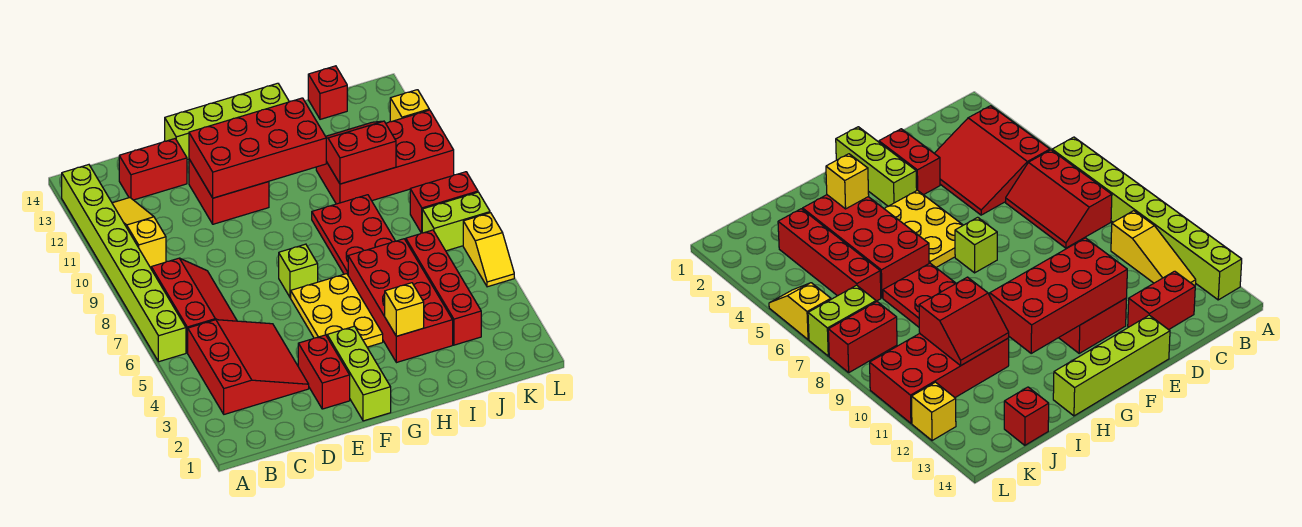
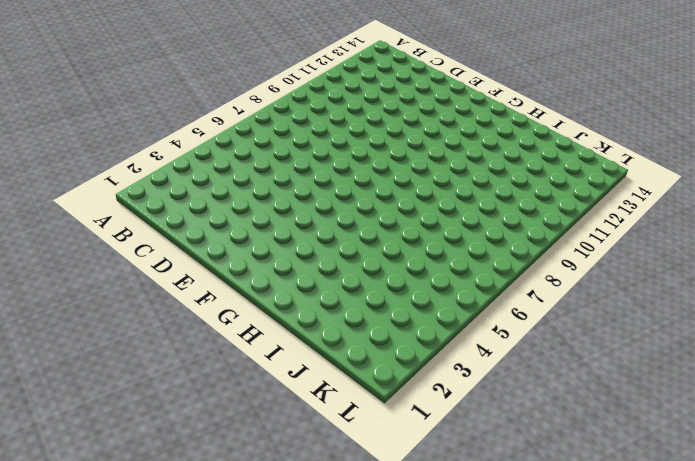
none -> lime 1x8 brick [62,165,186,362]
none -> red 3x3 slope [188,320,309,414]
none -> red 2x3 slope [151,258,237,353]

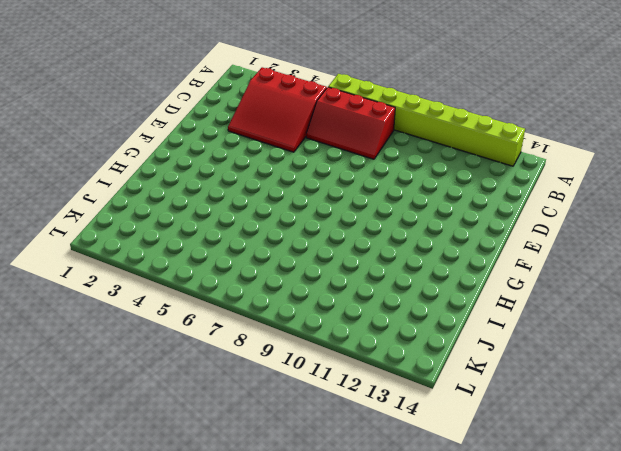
none -> yellow 1x3 slope [112,198,166,267]
none -> red 1x2 brick [119,139,187,200]
none -> red 1x2 brick [298,335,350,409]

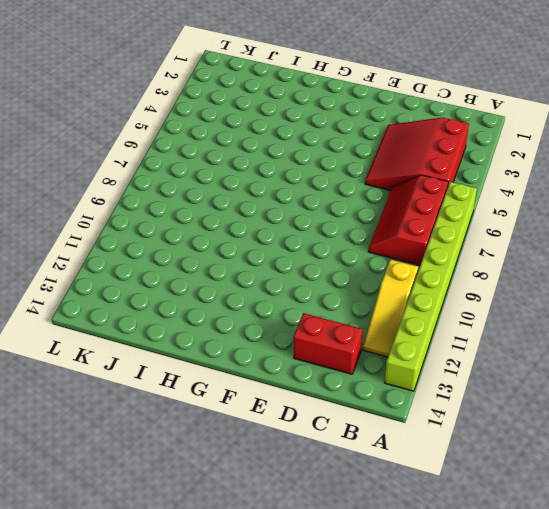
none -> red 1x2 brick [298,335,350,409]
none -> red 2x2 brick [189,159,269,224]
none -> lime 1x4 brick [165,83,289,160]

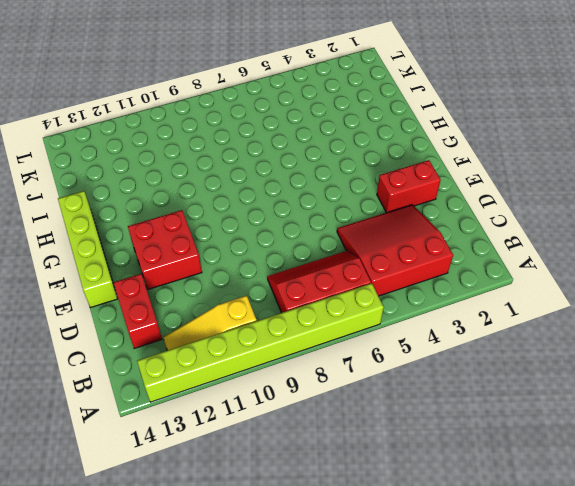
none -> lime 1x3 brick [327,326,391,421]
none -> yellow 2x3 plate [291,274,383,347]
none -> lime 1x1 brick [279,244,318,298]

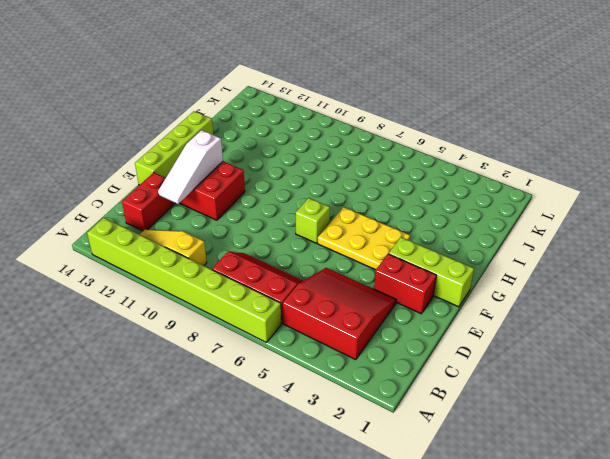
white 1x3 slope [158,130,223,204] -> red 2x4 brick [189,98,326,198]
none -> red 2x4 brick [348,239,453,363]
none -> red 2x3 plate [312,195,395,274]
none -> red 2x4 brick [316,110,454,204]

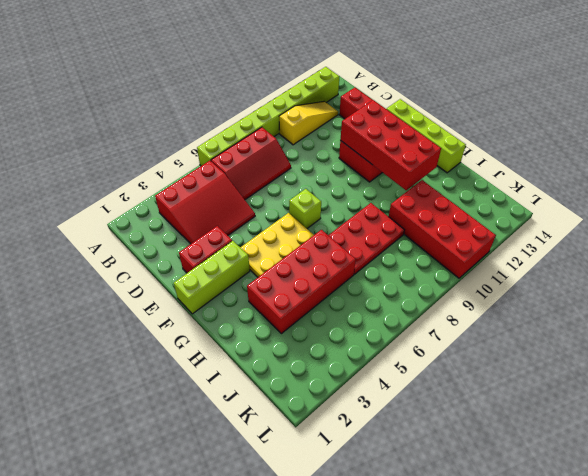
none -> red 1x4 brick [406,230,481,345]
none -> red 1x1 brick [308,66,347,119]
none -> lime 1x2 brick [422,192,490,251]

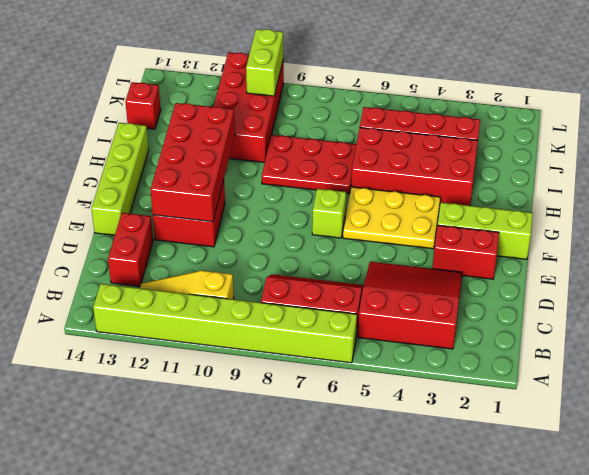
lime 1x2 brick [246,29,283,96] -> lime 1x2 brick moved to [422,192,490,251]
none -> red 1x2 brick [410,172,478,233]
none -> yellow 1x2 slope [463,213,514,287]
none -> yellow 1x1 brick [390,90,429,122]

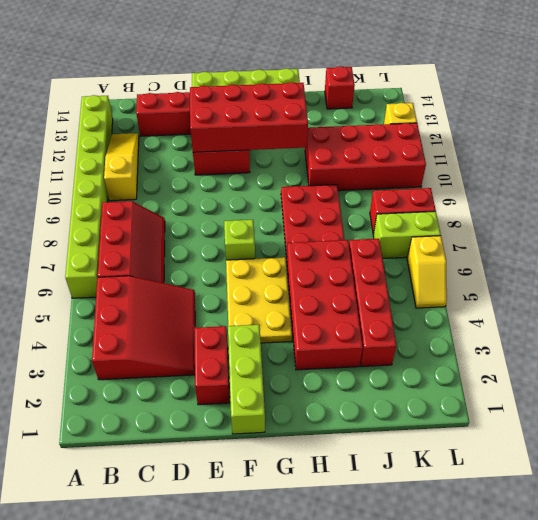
none -> yellow 1x1 brick [385,283,424,336]
none -> red 2x2 slope [326,121,396,184]

